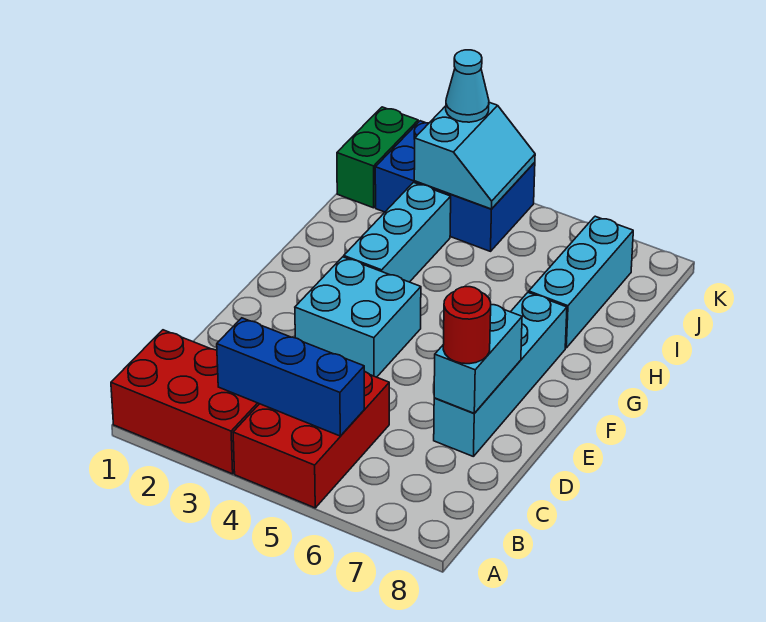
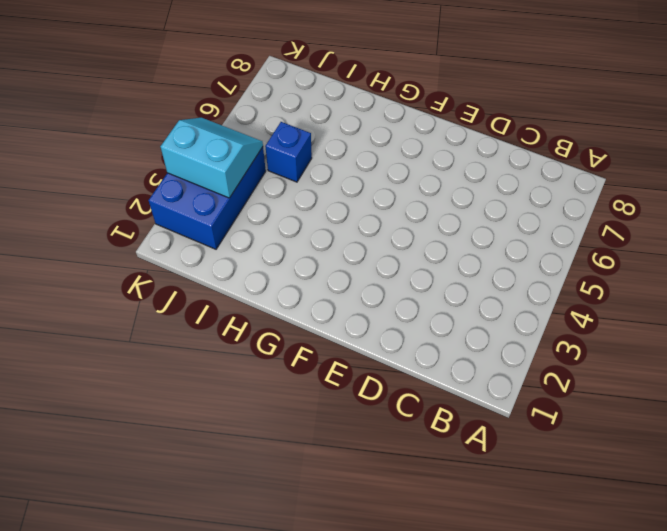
blue 1x1 brick [265,122,312,182] -> none
none -> red 2x3 brick [111,330,259,474]
none -> red 2x3 brick [233,371,389,508]
none -> cyan 1x4 brick [434,292,567,456]

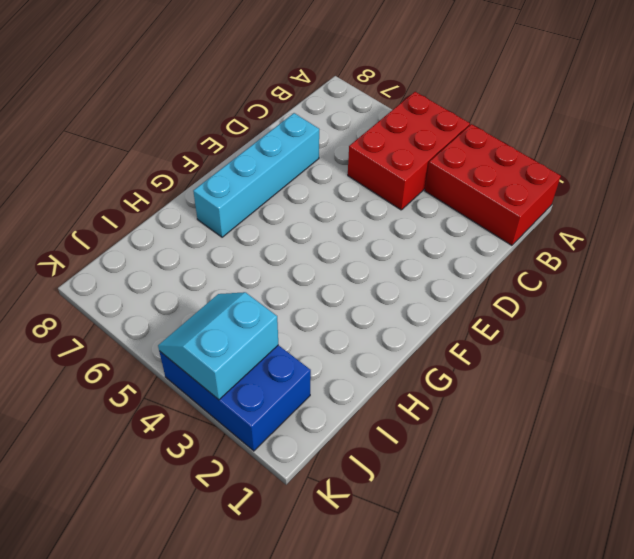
none -> cyan 2x2 brick [295,257,421,377]
none -> cyan 1x3 brick [344,182,451,282]
none -> cyan 1x3 brick [529,216,633,348]

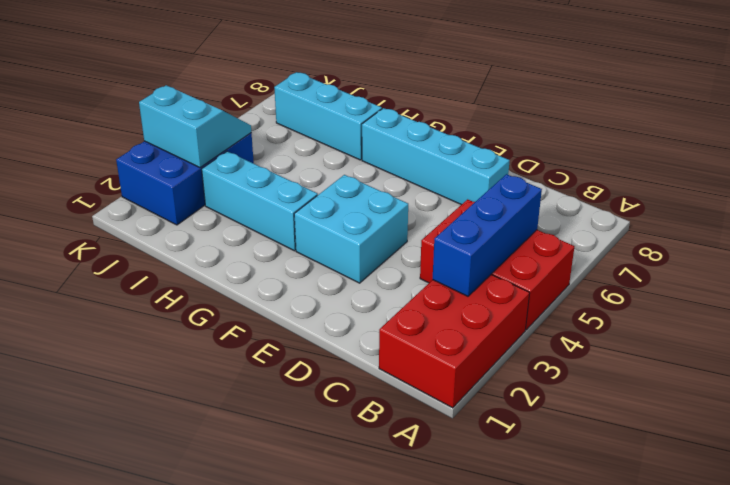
none -> green 1x2 brick [337,107,418,208]
none -> cyan 1x2 brick [434,305,522,413]
none -> red 1x1 round brick [443,287,491,364]

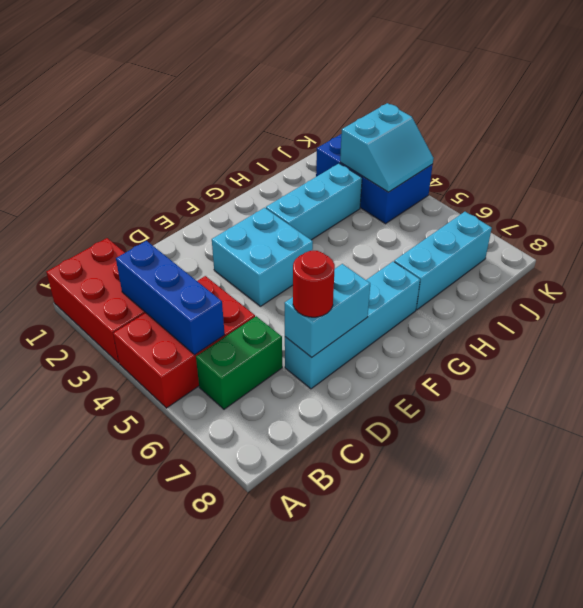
green 1x2 brick [196,316,282,409] -> green 1x2 brick moved to [337,107,418,208]
none -> cyan 1x1 cone [446,50,489,122]

